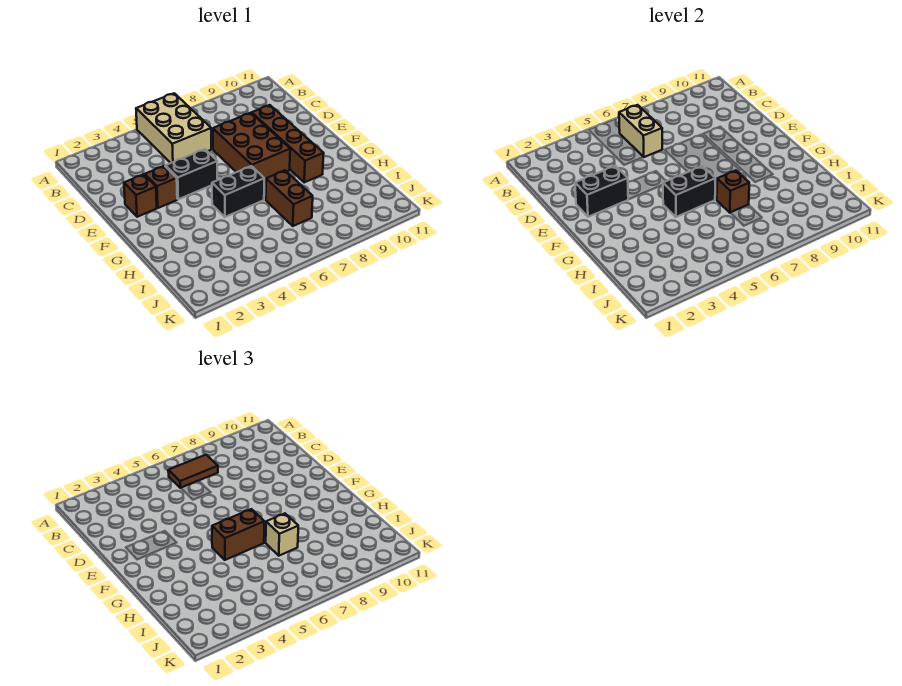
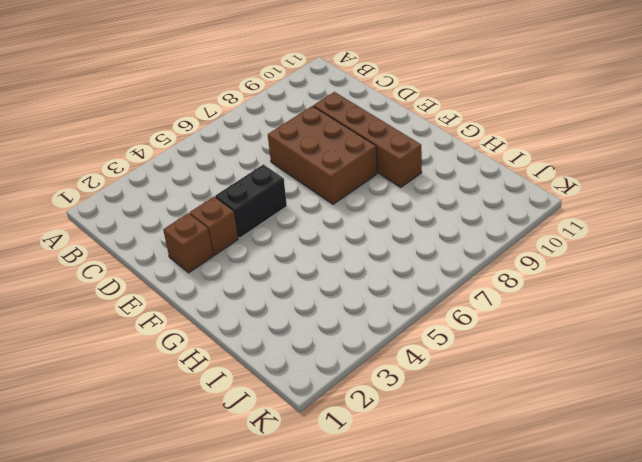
none -> tan 2x3 brick [136,93,211,163]
none -> black 1x2 brick [212,166,264,217]
none -> brown 1x2 brick [266,171,313,226]

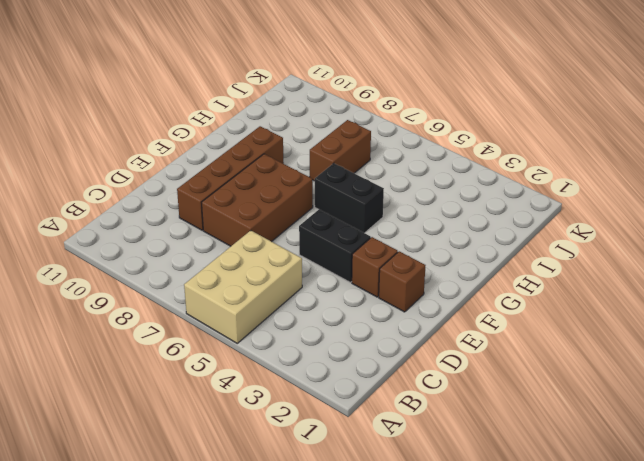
none -> tan 1x2 brick [619,105,662,157]
none -> black 1x2 brick [575,166,628,217]
none -> black 1x2 brick [663,166,715,217]

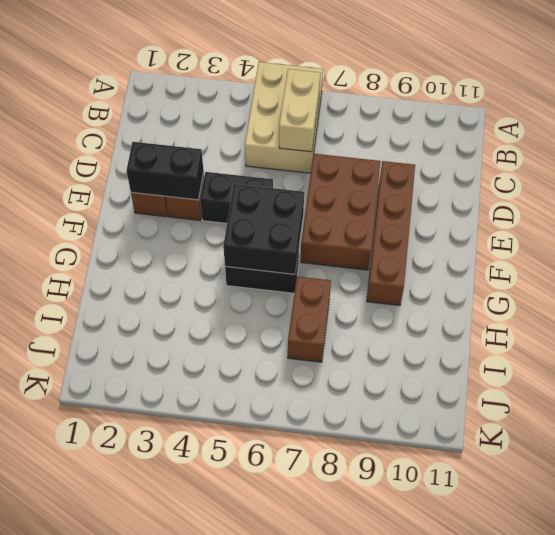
black 2x2 brick [223,184,304,274] -> black 1x2 brick [663,166,715,217]
none -> brown 1x1 brick [717,171,749,213]
none -> brown 1x2 tile [168,455,218,488]
none -> brown 1x2 brick [212,509,264,560]

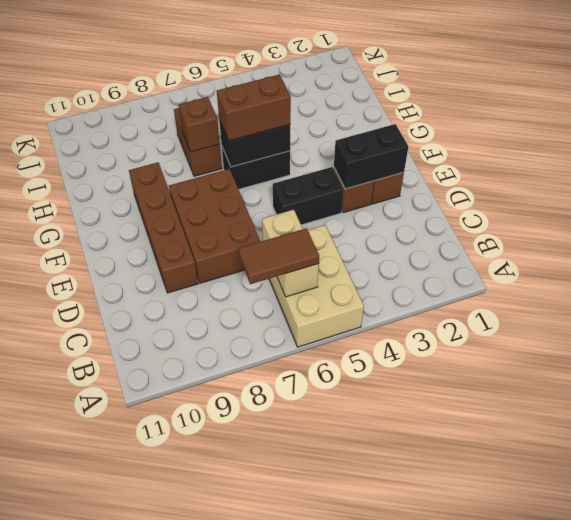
none -> tan 1x1 brick [266,514,298,556]

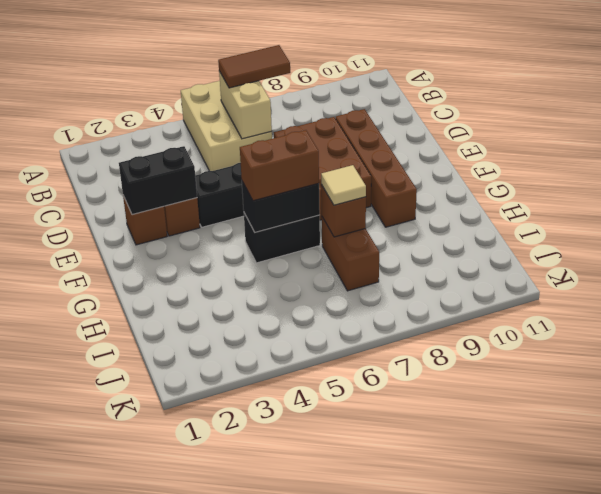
tan 1x1 tile [321,165,366,205] -> tan 1x1 brick [266,514,298,556]

